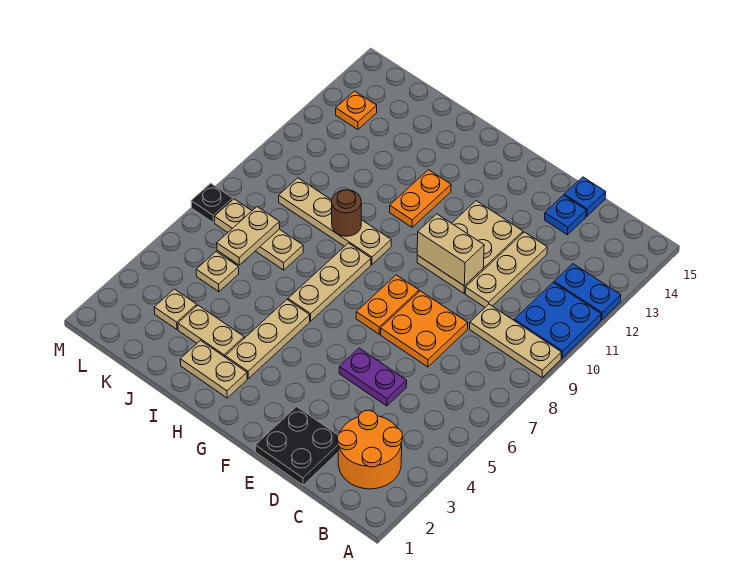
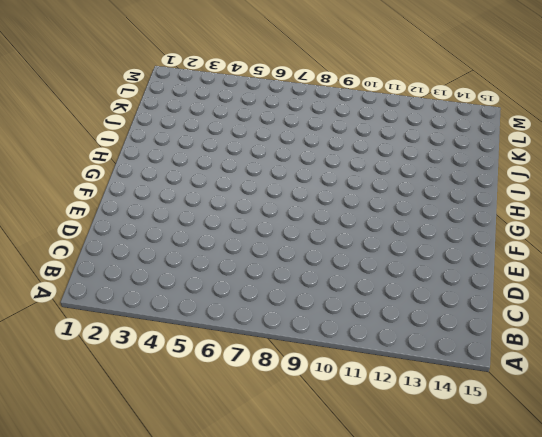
none -> tan 1x3 plate [470,304,562,378]
none -> blue 2x2 plate [514,282,601,358]
none -> blue 1x2 plate [554,264,621,320]

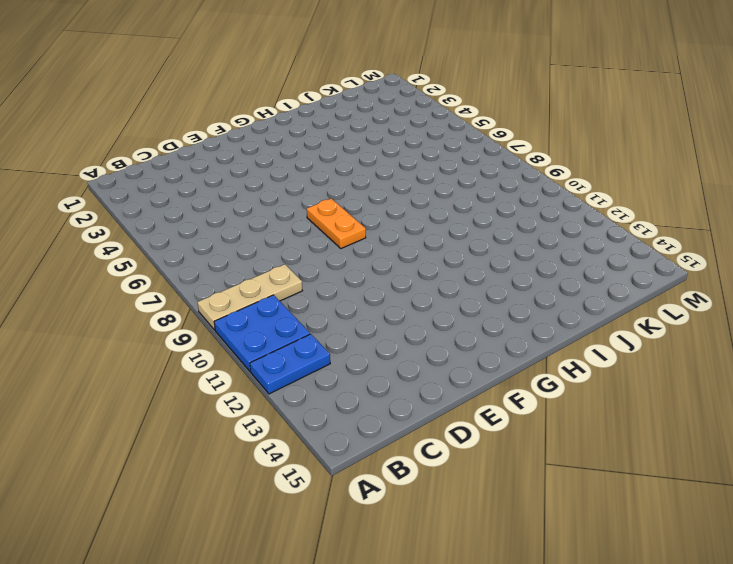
none -> orange 2x2 round brick [337,410,403,489]
none -> black 2x2 plate [255,407,338,485]
none -> purple 1x2 plate [339,348,407,406]

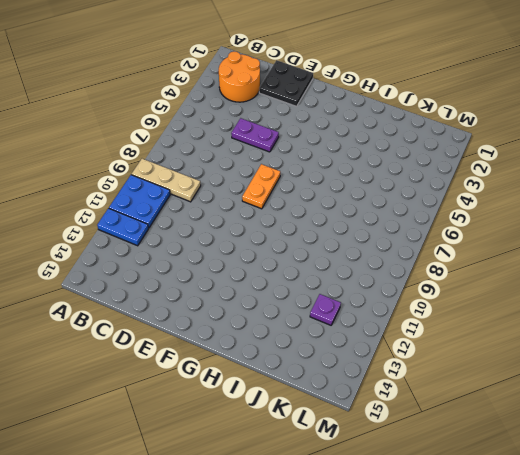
purple 1x1 plate [310,294,341,325] -> none
none -> orange 2x2 plate [381,291,468,367]
none -> tan 1x3 plate [465,232,547,307]
none -> blue 1x1 plate [544,195,586,235]

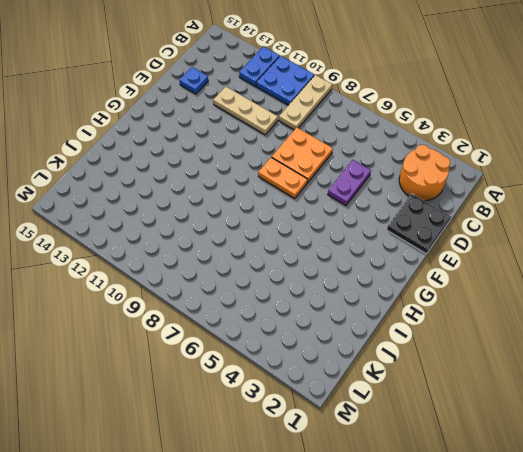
none -> blue 1x1 plate [564,177,606,216]
none -> tan 2x3 plate [417,201,523,293]
none -> tan 1x2 plate [180,341,247,398]

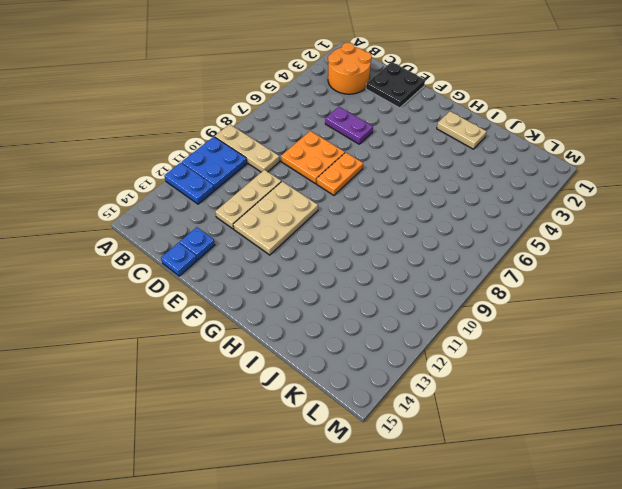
none -> tan 1x3 plate [225,300,310,378]
none -> tan 1x3 plate [288,243,371,321]
none -> tan 1x4 plate [279,178,391,264]

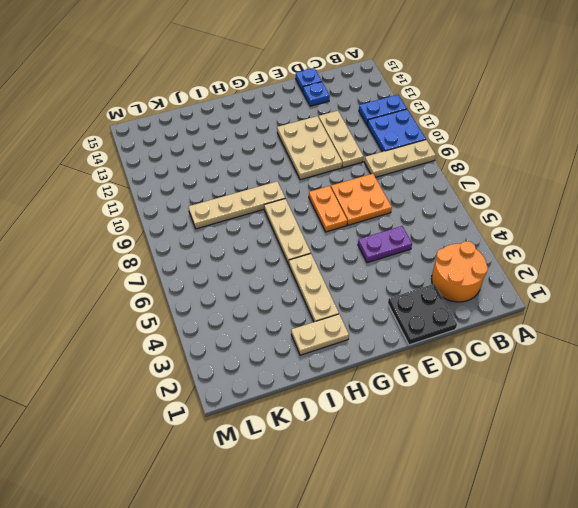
none -> orange 1x2 plate [390,170,451,227]
none -> tan 1x2 plate [178,305,244,357]
none -> tan 1x3 plate [214,199,303,270]

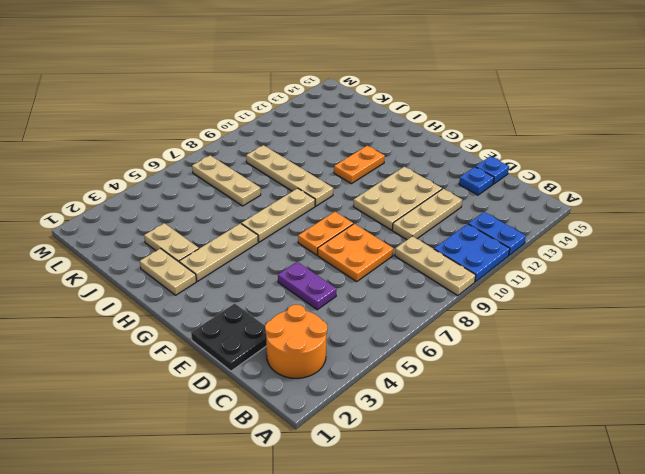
none -> tan 1x1 plate [154,289,197,329]
none -> tan 1x1 plate [196,252,239,292]
none -> orange 1x1 plate [336,91,377,130]

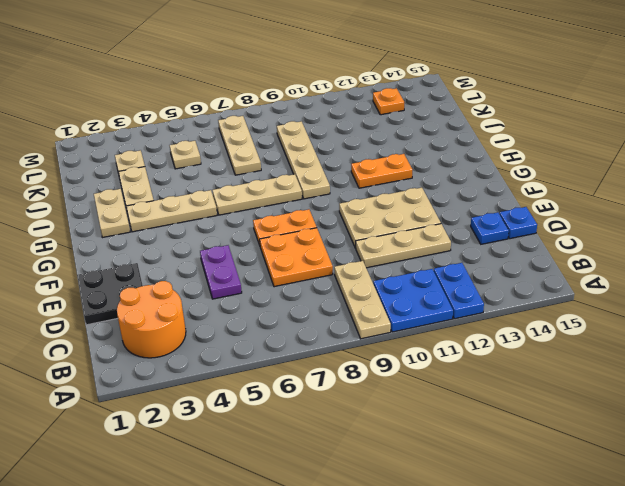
none -> black 1x1 plate [191,183,233,223]
none -> tan 1x2 brick [417,214,484,286]
none -> brown 1x1 round brick [332,190,361,236]

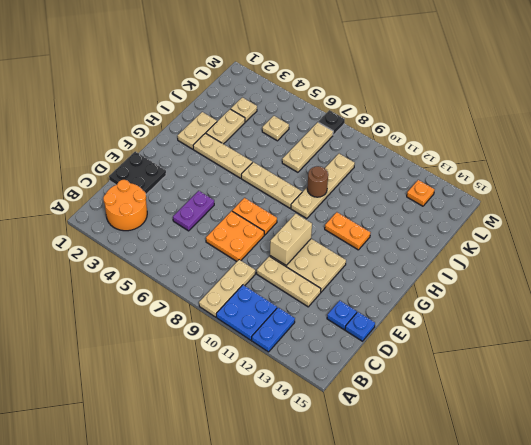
none -> tan 1x2 plate [217,207,280,265]

